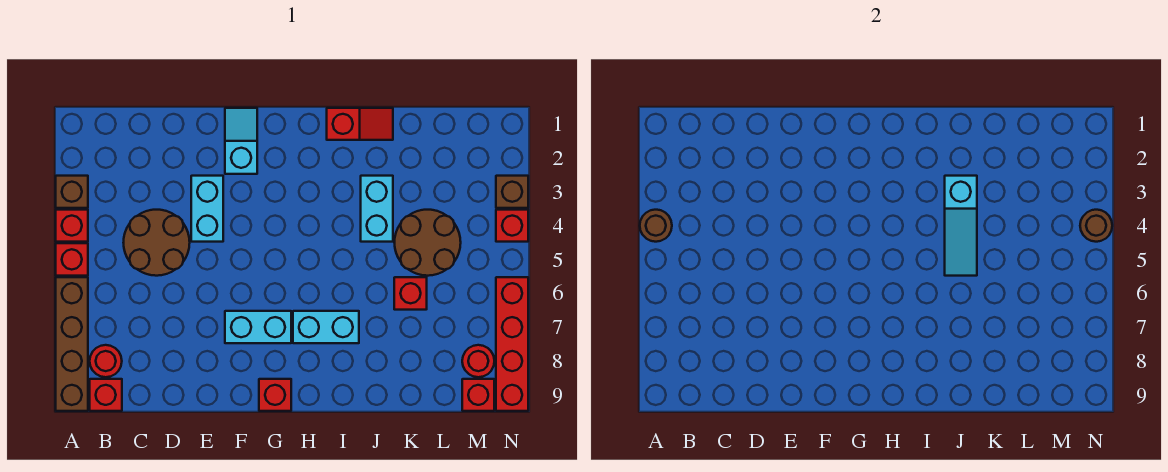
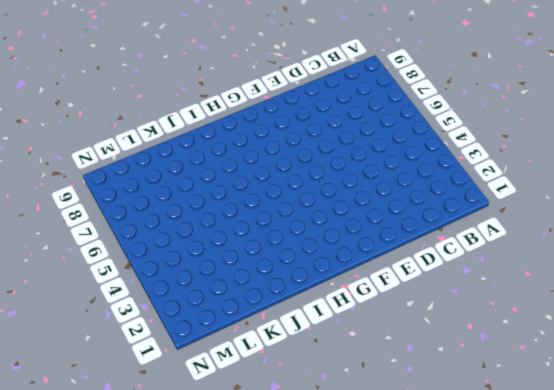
none -> brown 1x1 brick [56,176,88,208]
none -> red 1x1 brick [56,210,88,242]
none -> red 1x1 brick [56,243,88,276]

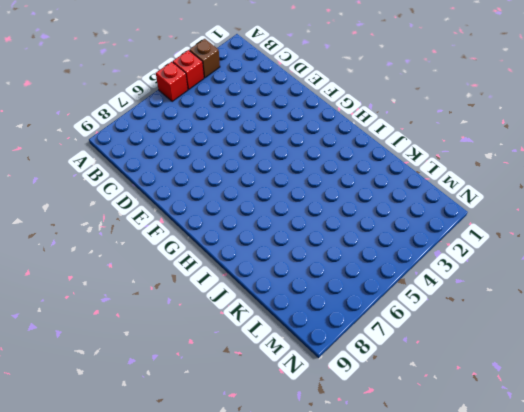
none -> brown 1x4 brick [56,277,88,411]
none -> red 1x1 round brick [90,345,122,377]
none -> red 1x1 brick [90,379,122,411]

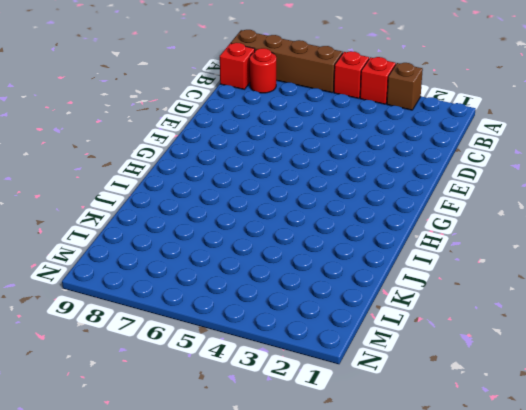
none -> brown 2x2 round brick [123,210,190,276]
none -> cyan 1x2 brick [191,176,223,242]
none -> cyan 1x2 slope [225,108,257,174]

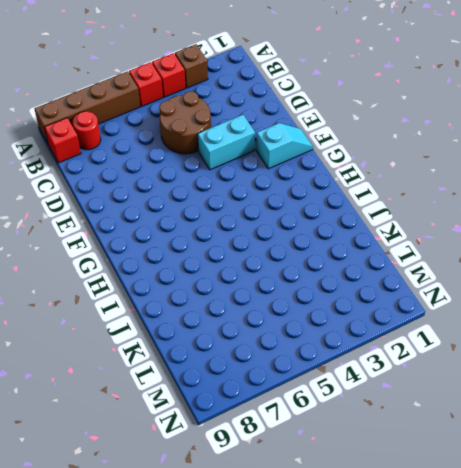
none -> cyan 1x2 brick [225,311,291,343]
none -> red 1x1 brick [259,379,291,411]
none -> cyan 1x2 brick [293,311,359,343]

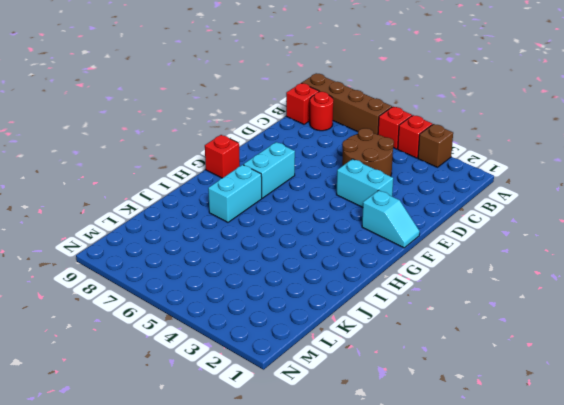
none -> red 1x2 slope [327,108,393,140]
none -> cyan 1x2 brick [361,176,393,242]
none -> brown 2x2 round brick [394,210,461,276]

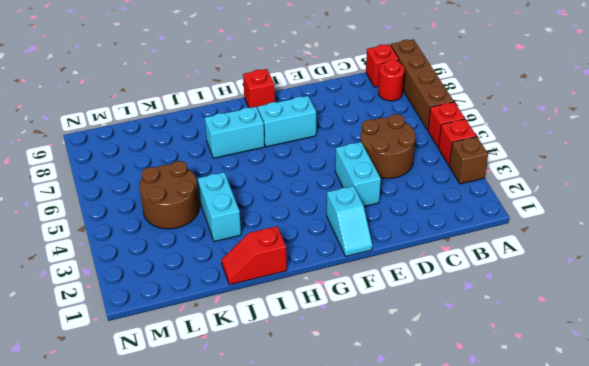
none -> red 1x1 brick [394,277,427,310]
none -> red 1x1 round brick [462,345,494,377]
none -> red 1x1 brick [462,379,494,411]

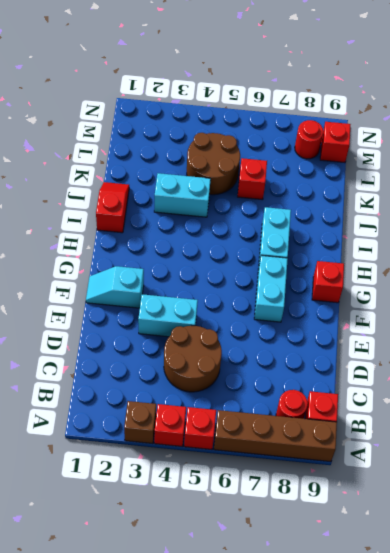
none -> brown 1x1 brick [496,176,528,208]
none -> red 1x1 brick [496,210,528,242]
none -> red 1x4 brick [496,277,528,411]

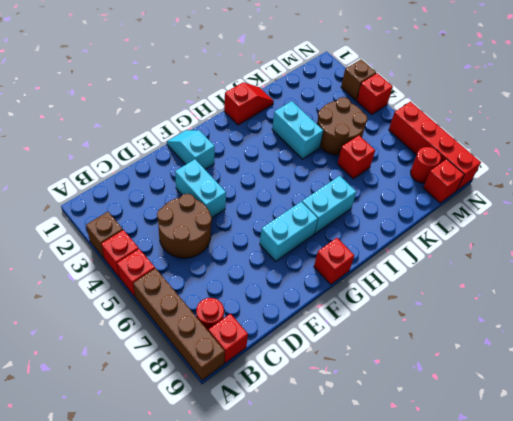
none -> brown 1x1 round brick [640,210,672,242]
none -> cyan 1x3 slope [945,176,977,276]
none -> brown 1x1 round brick [1080,210,1112,242]

